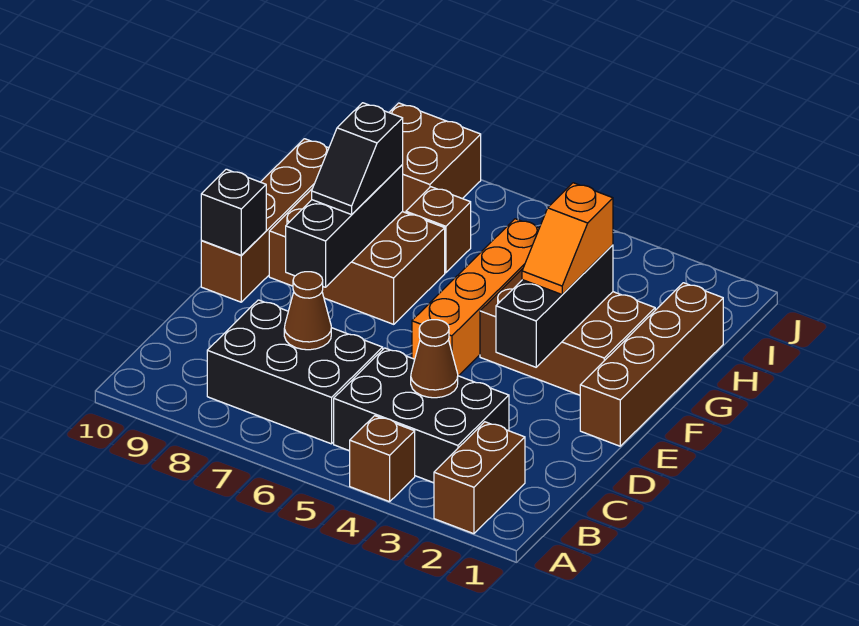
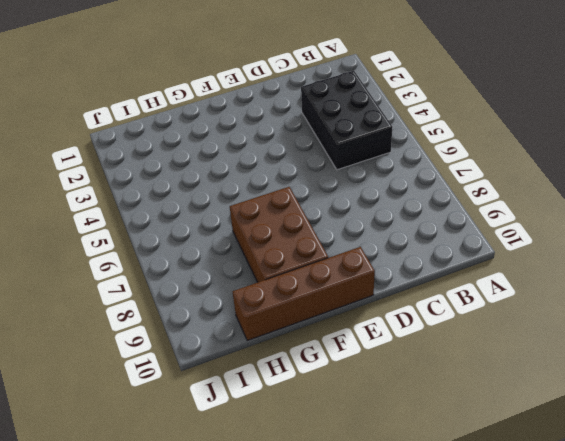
none -> brown 1x2 brick [434,422,525,534]
none -> brown 1x1 brick [350,416,415,502]
none -> black 2x3 brick [207,300,383,444]

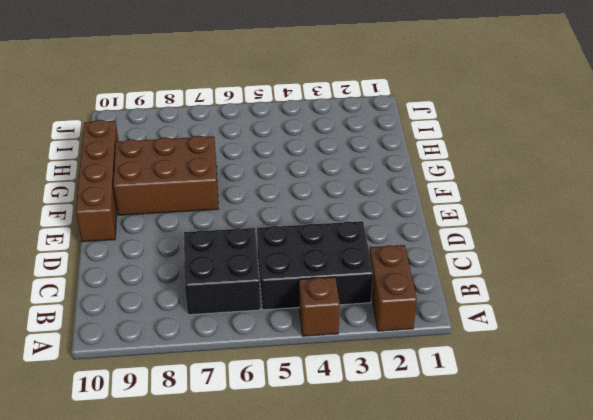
black 2x2 brick [184,228,260,315] -> black 2x3 brick [207,300,383,444]
none -> brown 1x4 brick [580,283,723,446]
none -> orange 1x4 brick [412,219,539,376]
none -> brown 2x3 brick [480,269,655,395]

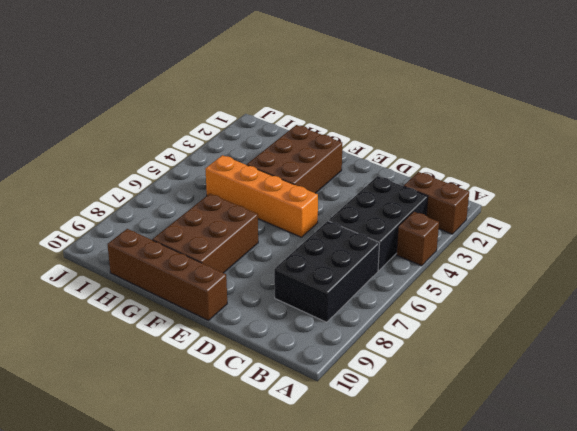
none -> brown 1x4 brick [580,283,723,446]
none -> brown 1x1 brick [406,187,471,273]
none -> brown 2x2 brick [389,103,481,213]

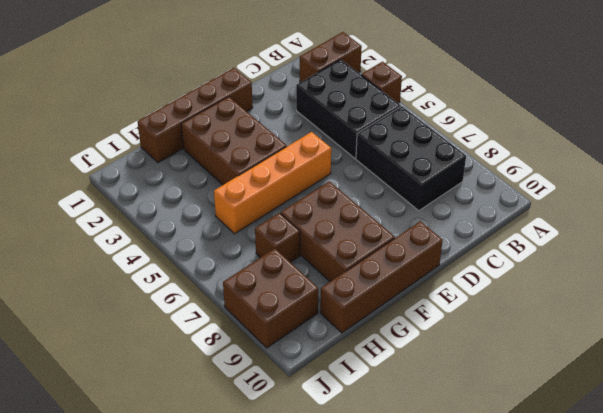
none -> brown 1x1 cone [411,320,458,398]
none -> brown 1x1 cone [284,272,331,350]
none -> black 1x3 brick [496,245,613,367]

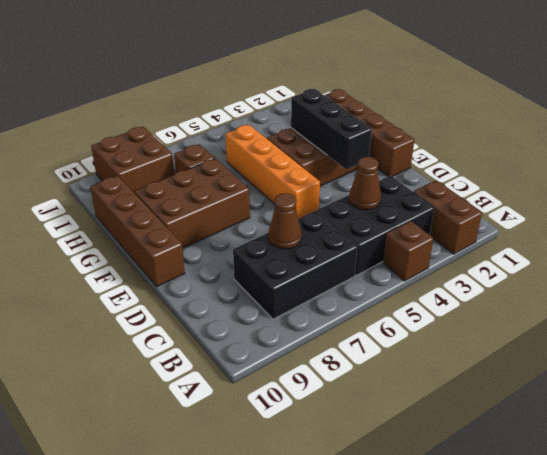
none -> black 1x3 brick [286,165,403,287]
none -> black 1x1 brick [201,169,266,255]
none -> orange 1x2 slope [522,183,613,295]

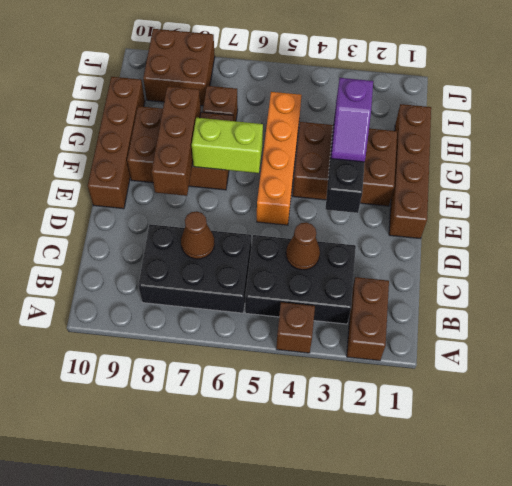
brown 1x3 brick [152,86,201,196] -> black 1x3 brick [286,165,403,287]
purple 1x2 slope [331,78,373,162] -> orange 1x2 slope [522,183,613,295]
lime 1x2 brick [192,118,263,173] -> none
none -> black 1x1 brick [201,169,266,255]
none -> black 1x2 slope [312,103,403,215]

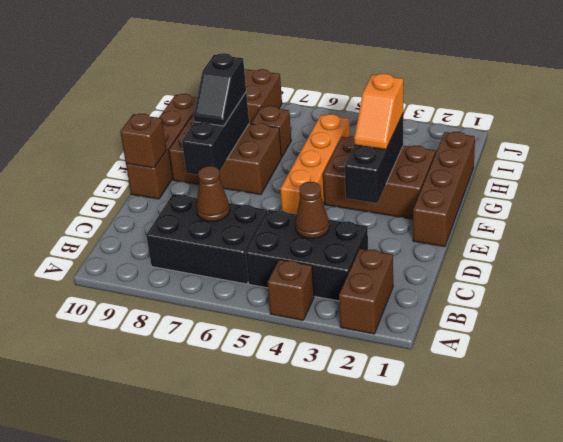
brown 1x1 brick [120,114,166,168] -> black 1x1 brick [201,169,266,255]

